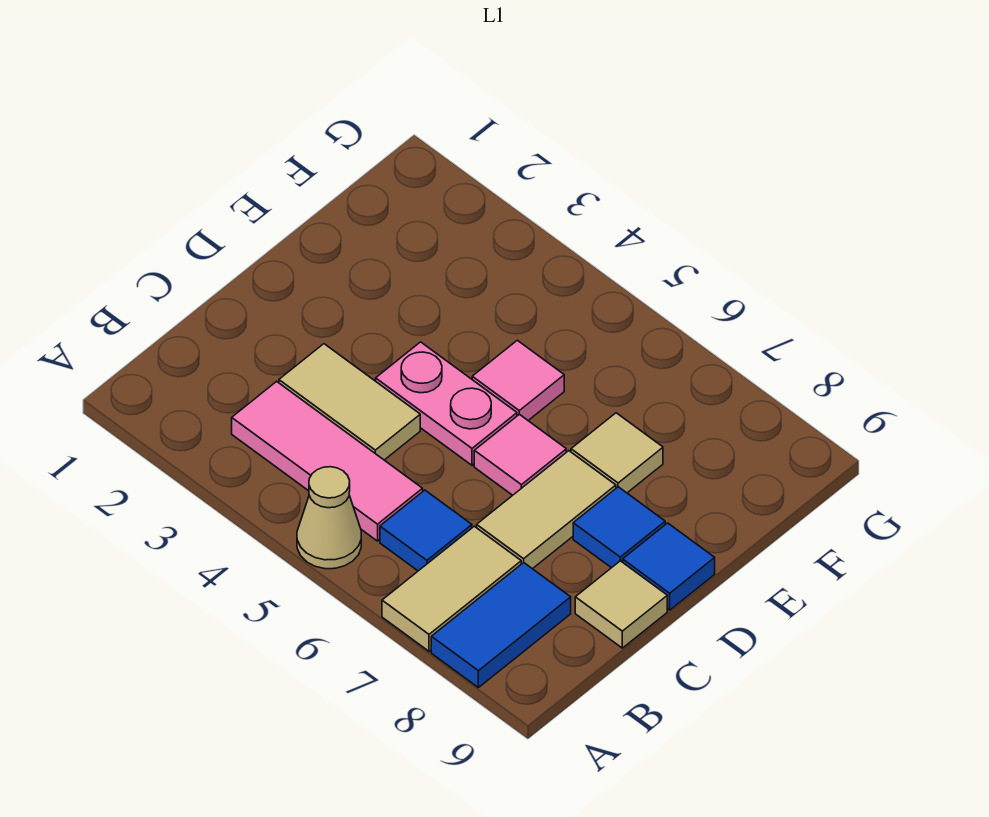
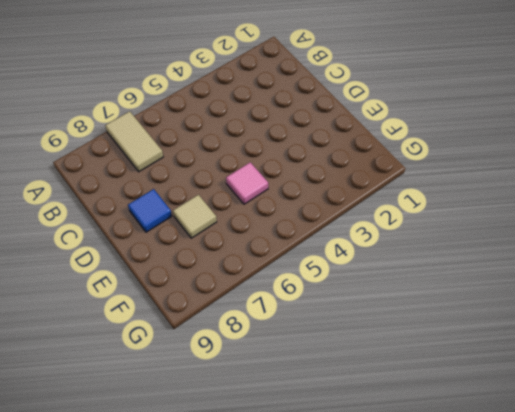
none -> tan 1x1 cone [297,467,361,569]
none -> blue 1x2 tile [431,563,571,688]
none -> pink 1x3 tile [232,381,423,541]

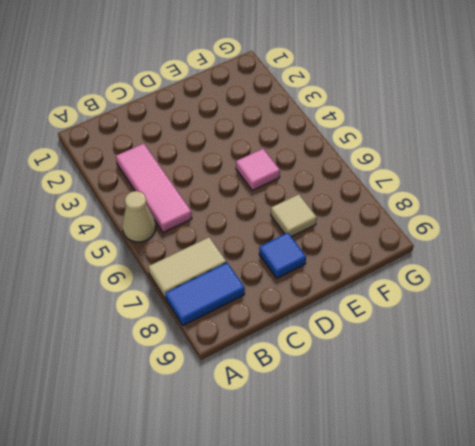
none -> blue 1x1 tile [380,490,472,571]
none -> tan 1x2 tile [279,344,420,460]
none -> tan 1x2 tile [477,451,616,569]

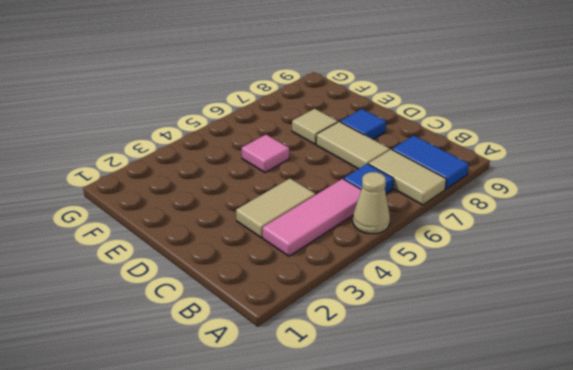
none -> tan 1x1 tile [575,561,667,648]
none -> pink 1x2 plate [376,342,517,465]
none -> pink 1x1 tile [474,414,566,495]

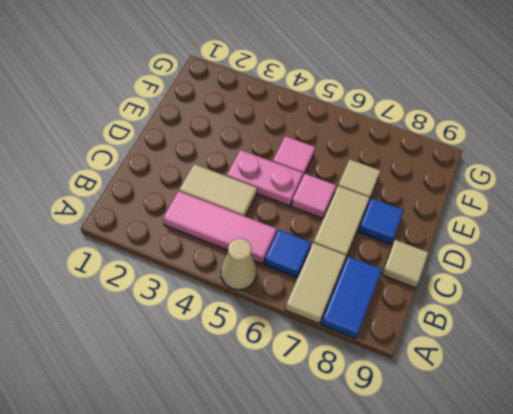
none -> blue 1x1 tile [623,523,715,610]

